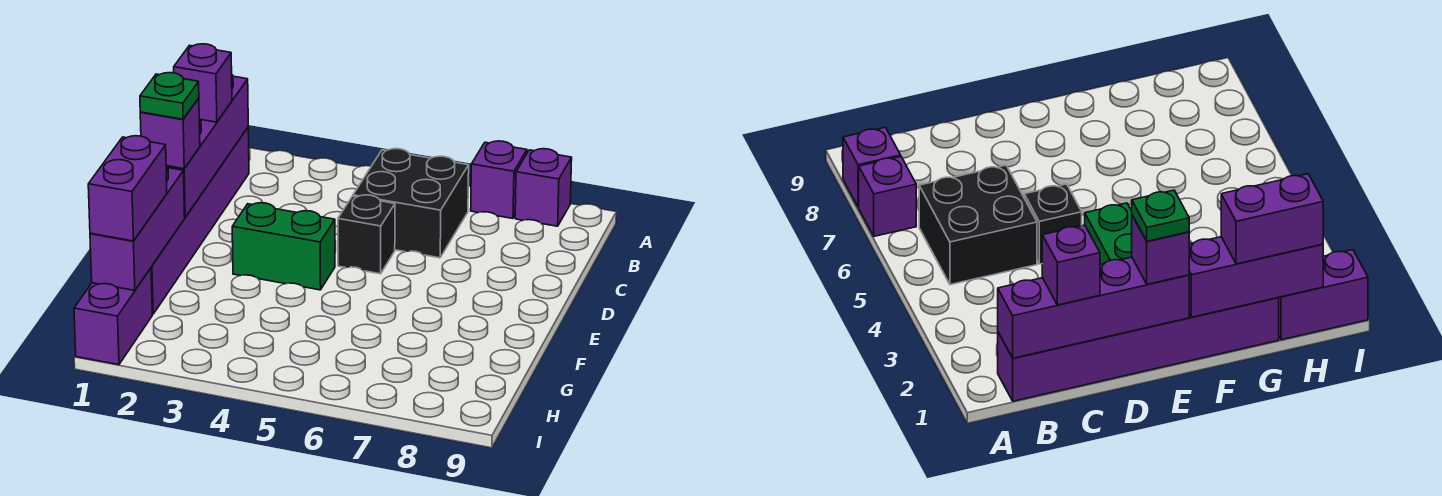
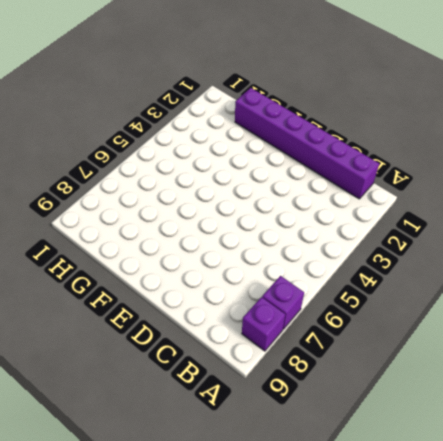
none -> black 2x2 brick [353,149,469,258]
none -> black 1x1 brick [338,195,395,274]
none -> green 1x2 brick [232,203,335,290]

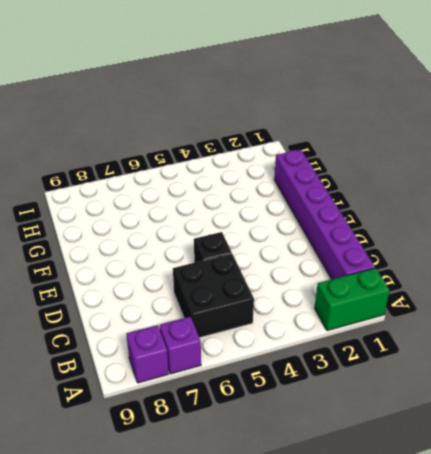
green 1x2 brick [315,268,390,331] -> green 1x2 brick moved to [232,203,335,290]
none -> purple 1x2 brick [74,268,152,365]
none -> purple 1x4 brick [167,75,248,217]
none -> purple 1x3 brick [90,165,185,290]

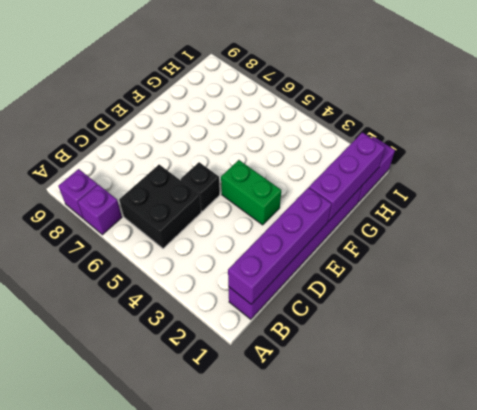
none -> purple 1x1 brick [174,44,232,122]
none -> purple 1x1 brick [140,98,200,169]
none -> purple 1x2 brick [88,136,167,241]

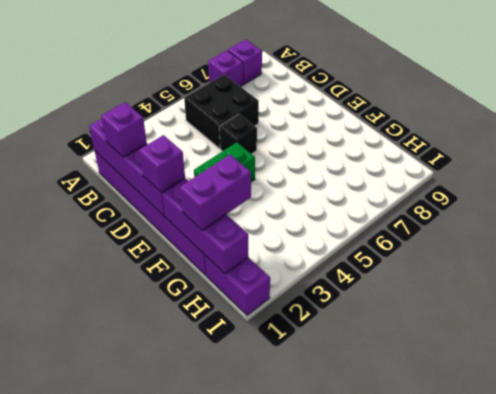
purple 1x2 brick [180,155,251,231] -> purple 1x2 brick turned to [88,136,167,241]
none -> green 1x1 plate [140,73,199,119]

